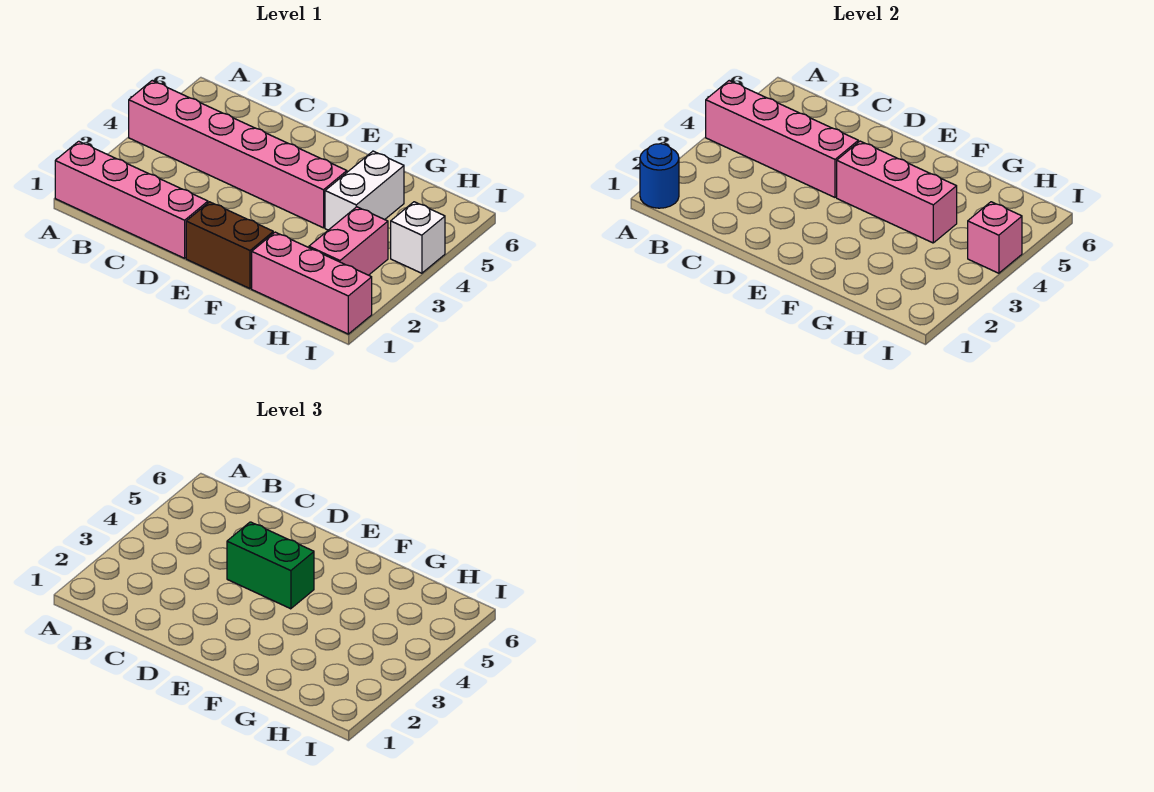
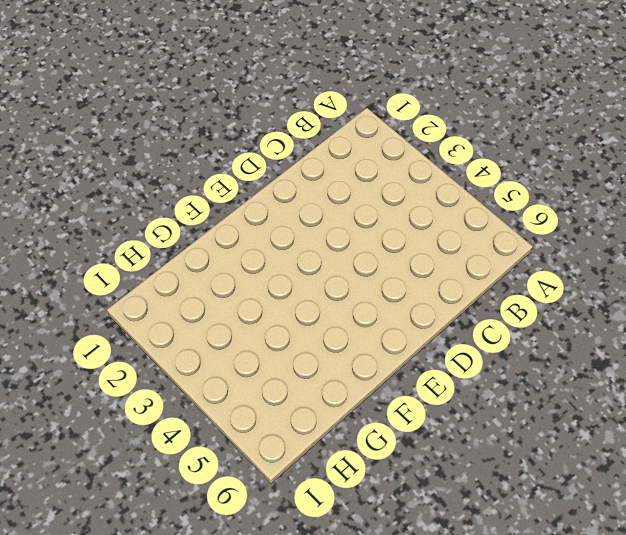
none -> pink 1x4 brick [55,141,208,258]
none -> pink 1x6 brick [129,81,347,228]
none -> brown 1x2 brick [186,202,273,289]

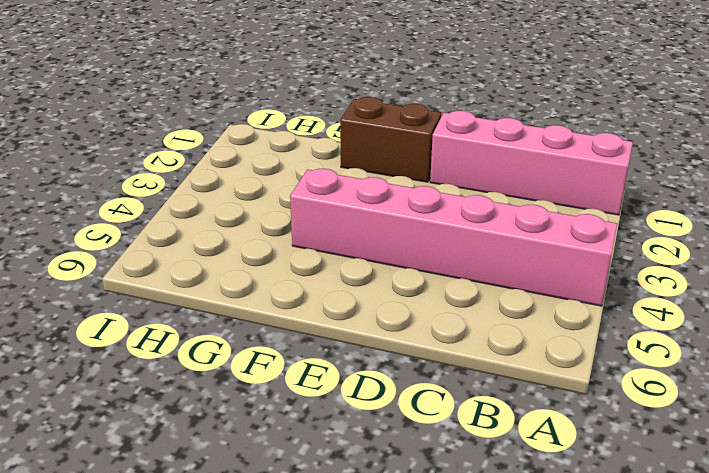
none -> pink 1x3 brick [252,232,372,334]
none -> white 1x2 brick [325,151,404,230]
none -> pink 1x2 brick [309,207,388,275]

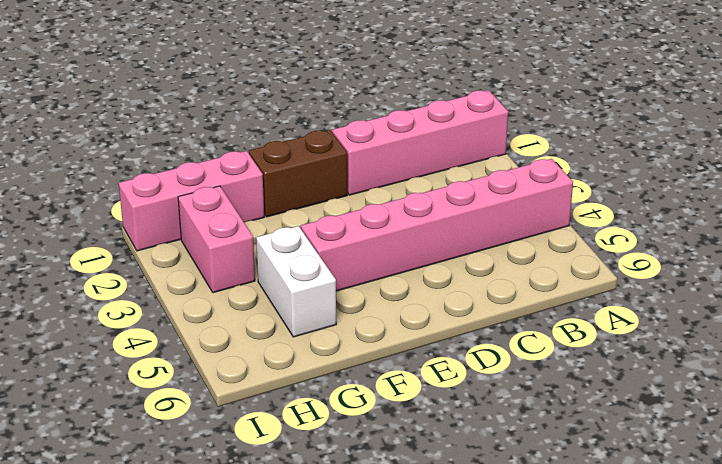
none -> white 1x1 brick [391,202,445,273]
none -> blue 1x1 round brick [640,144,679,208]
none -> pink 1x4 brick [706,81,858,197]

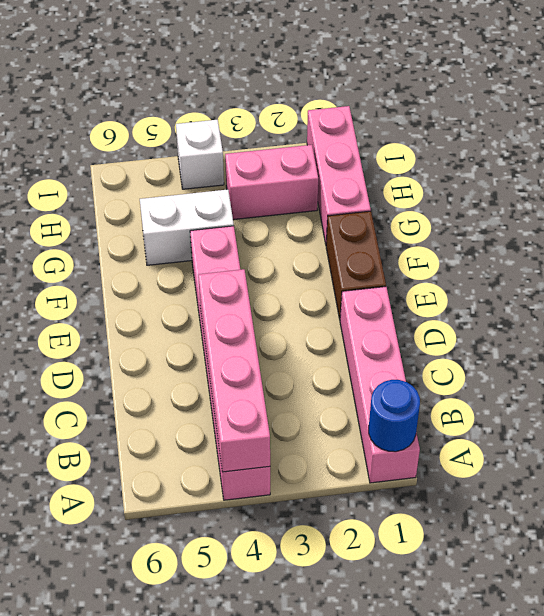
none -> pink 1x3 brick [837,141,957,243]
none -> pink 1x1 brick [968,202,1022,273]
none -> green 1x2 brick [227,522,314,609]

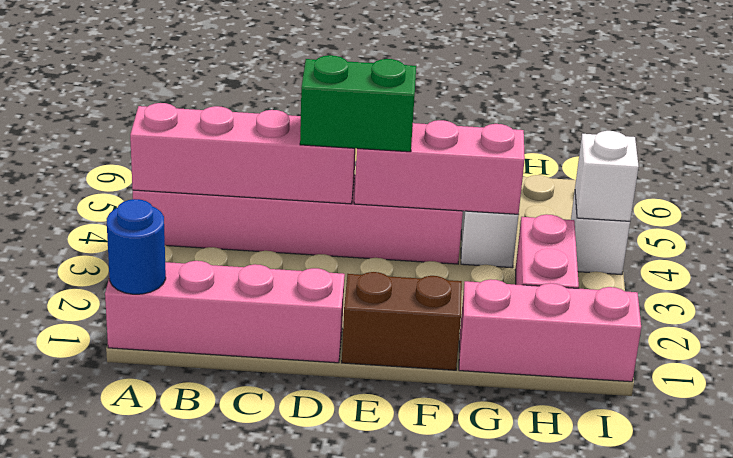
white 1x1 brick [575,131,639,221] -> pink 1x1 brick [968,202,1022,273]

